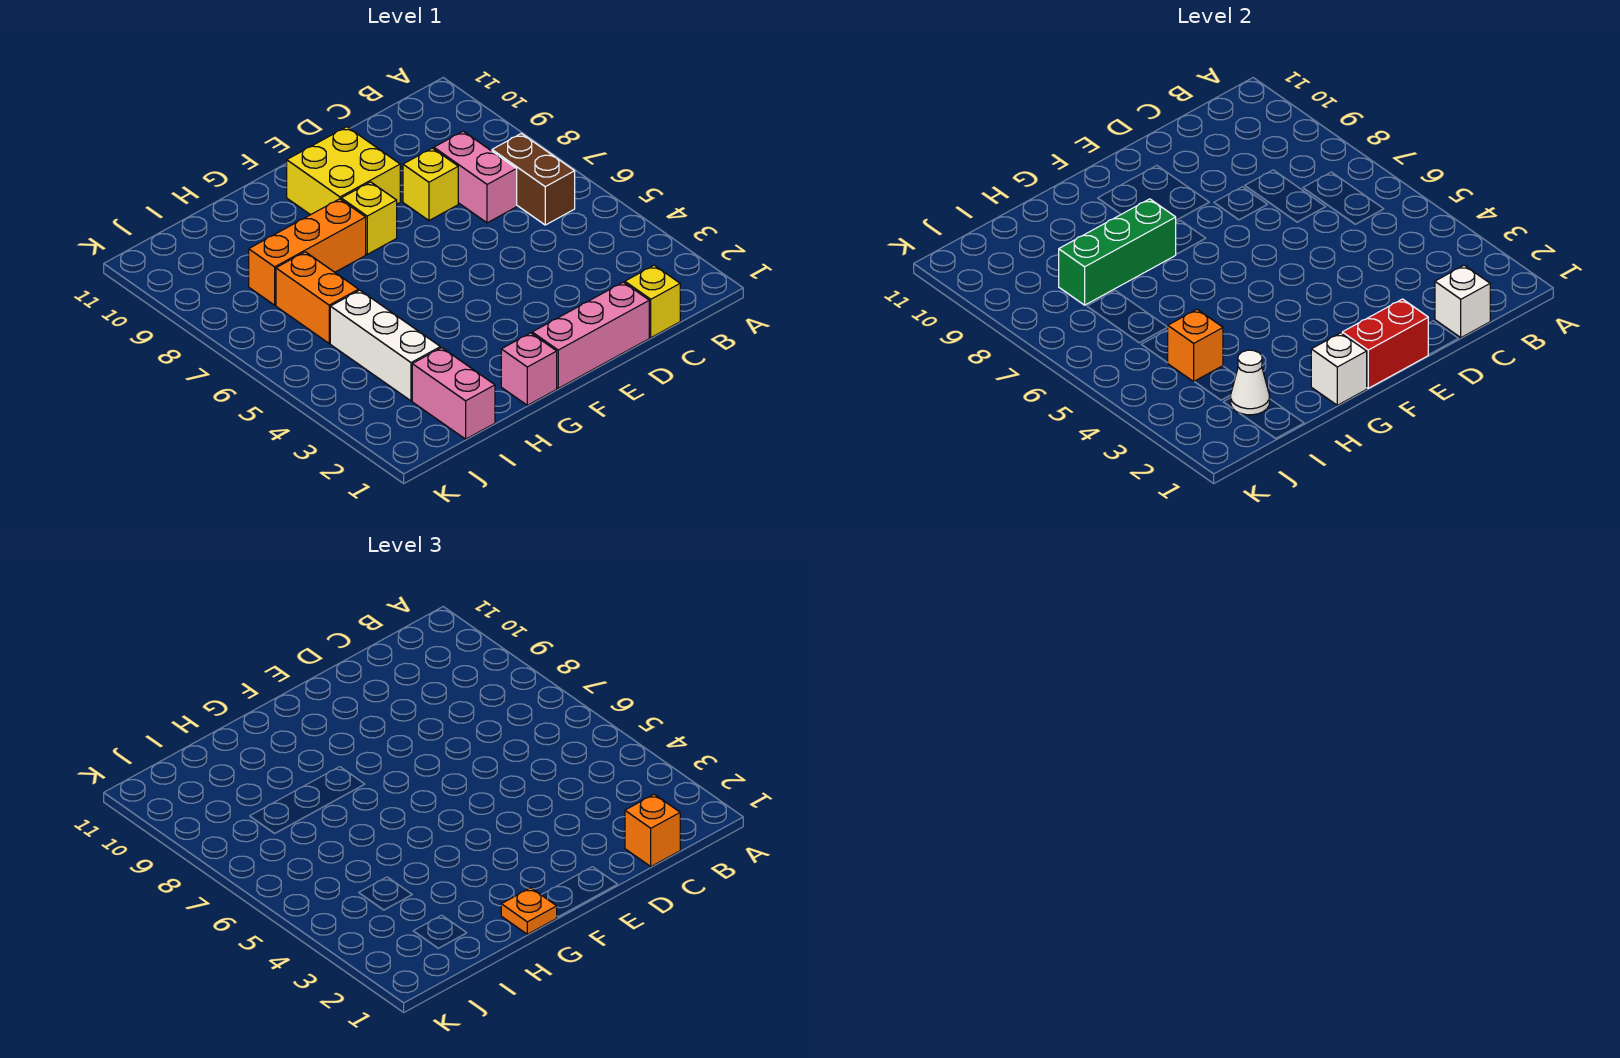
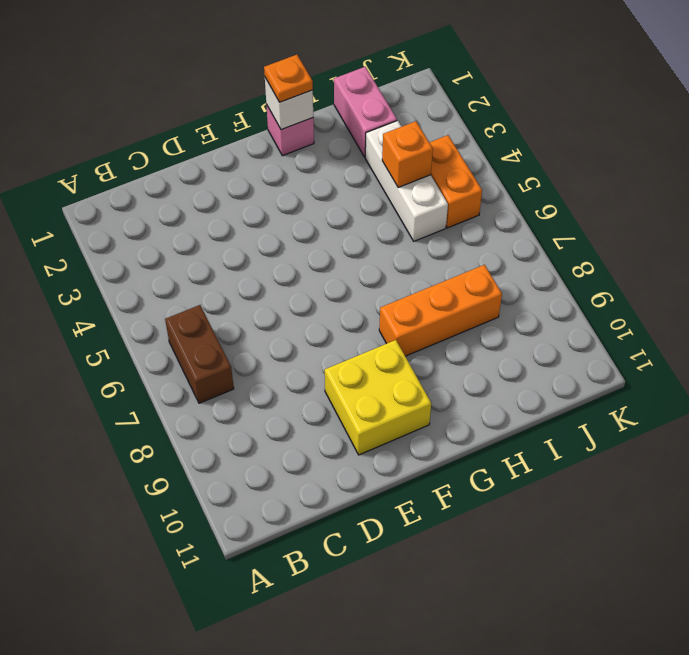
orange 1x2 brick [429,135,482,228] -> orange 1x2 brick moved to [276,252,359,343]
none -> yellow 1x1 brick [625,265,680,338]
none -> pink 1x2 brick [434,131,517,223]
none -> pink 1x3 brick [532,282,649,388]

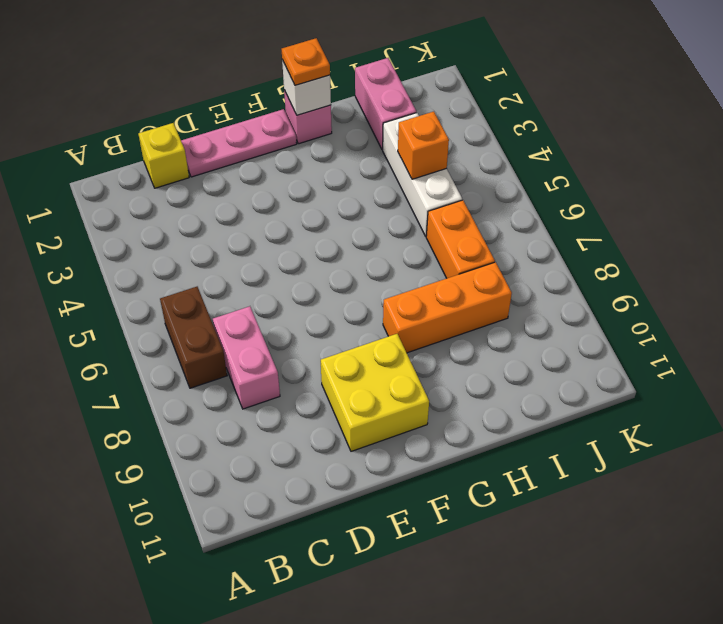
pink 1x3 plate [181,109,297,177] -> pink 1x3 brick [532,282,649,388]
none -> yellow 1x1 brick [403,148,458,220]
none -> yellow 1x1 brick [341,182,397,254]
none -> white 1x1 brick [1435,265,1490,338]

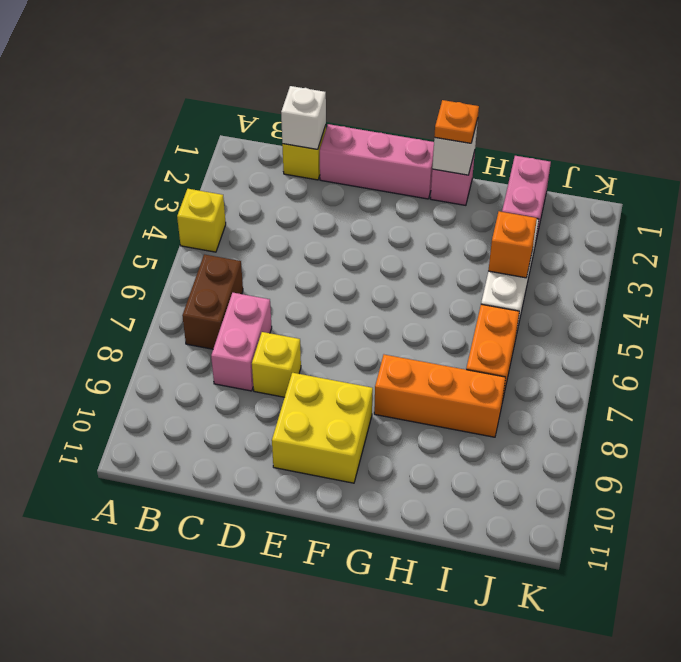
yellow 1x1 brick [177,189,226,252] -> yellow 1x1 brick moved to [341,182,397,254]
none -> red 1x2 brick [1342,299,1428,388]
none -> green 1x3 brick [1059,199,1176,305]
none -> white 1x1 cone [1231,350,1270,415]

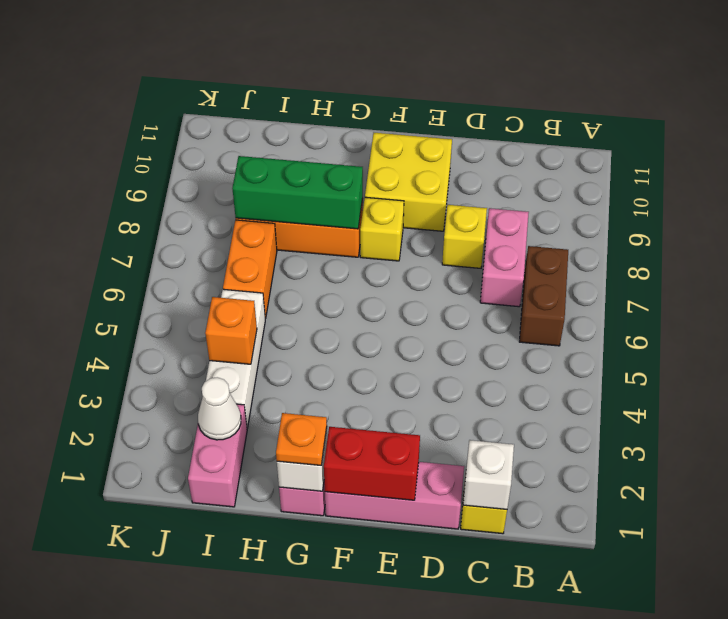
none -> orange 1x1 brick [625,794,680,867]

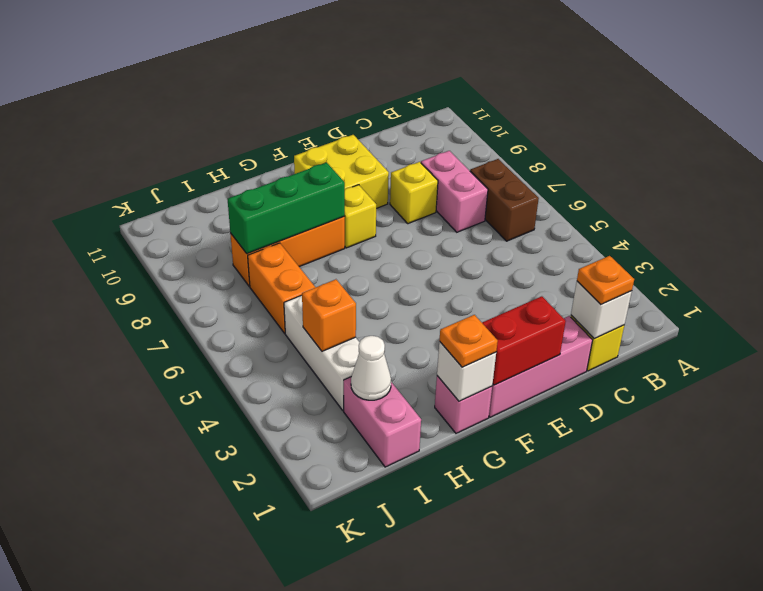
orange 1x1 plate [577,256,634,304] -> orange 1x1 brick [625,794,680,867]

